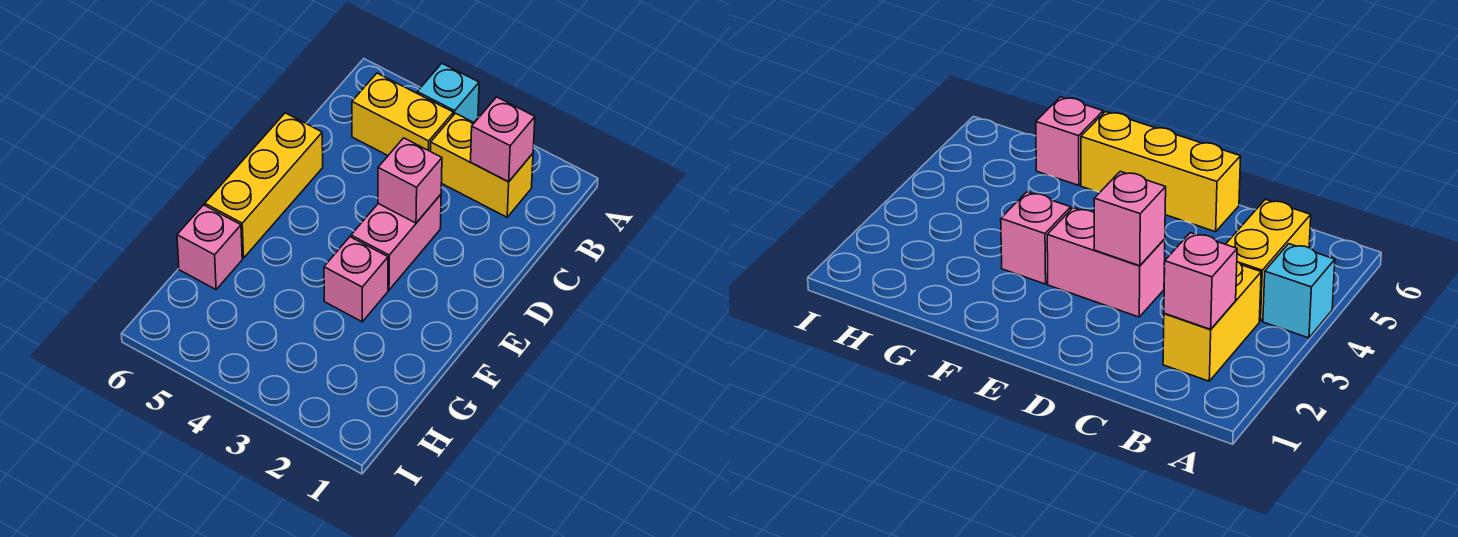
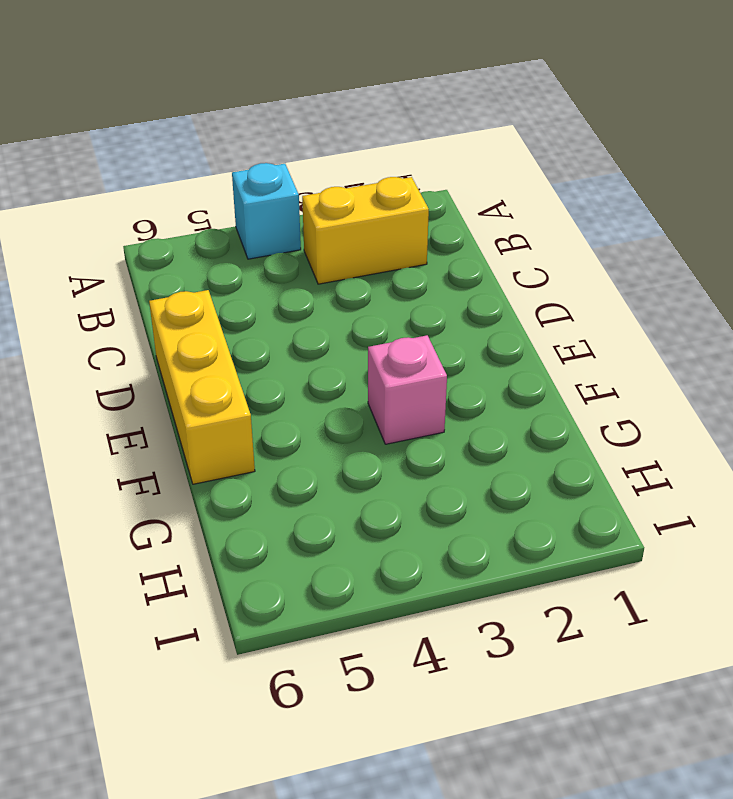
none -> yellow 1x2 brick [352,73,453,155]
none -> pink 1x2 brick [351,195,441,290]

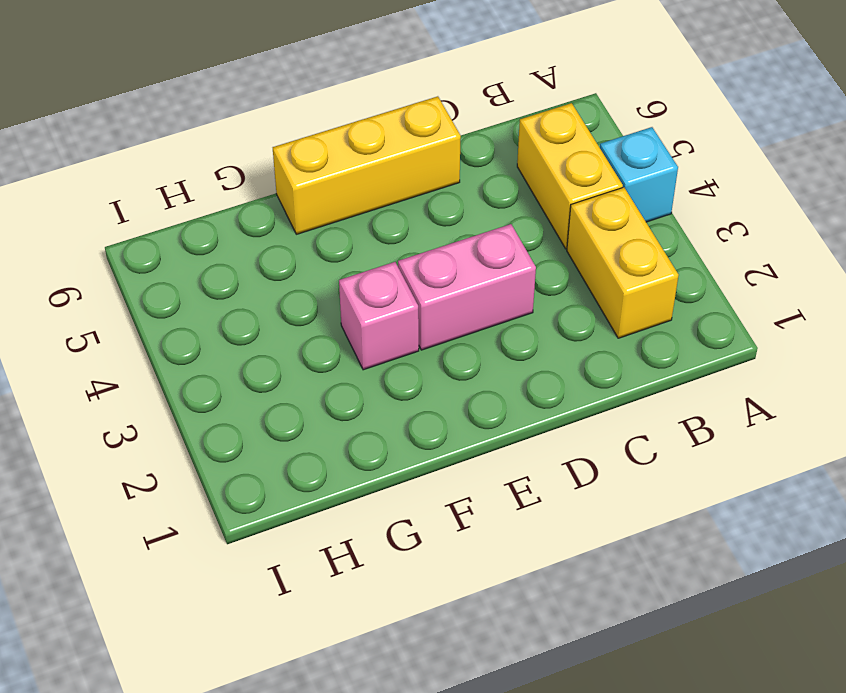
none -> pink 1x1 brick [177,205,242,289]
none -> pink 1x1 brick [471,97,535,182]

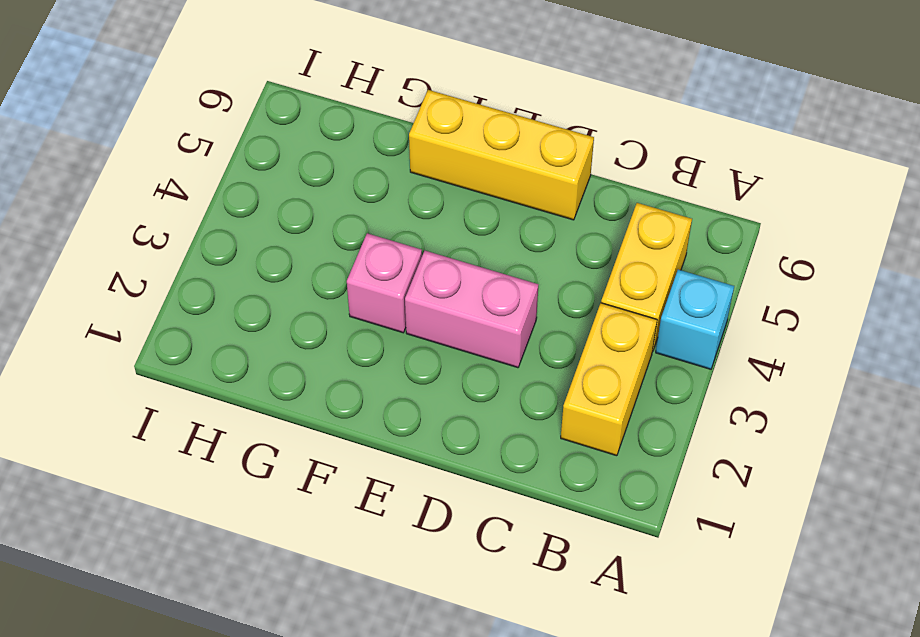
none -> pink 1x1 brick [177,205,242,289]
none -> pink 1x1 brick [471,97,535,182]

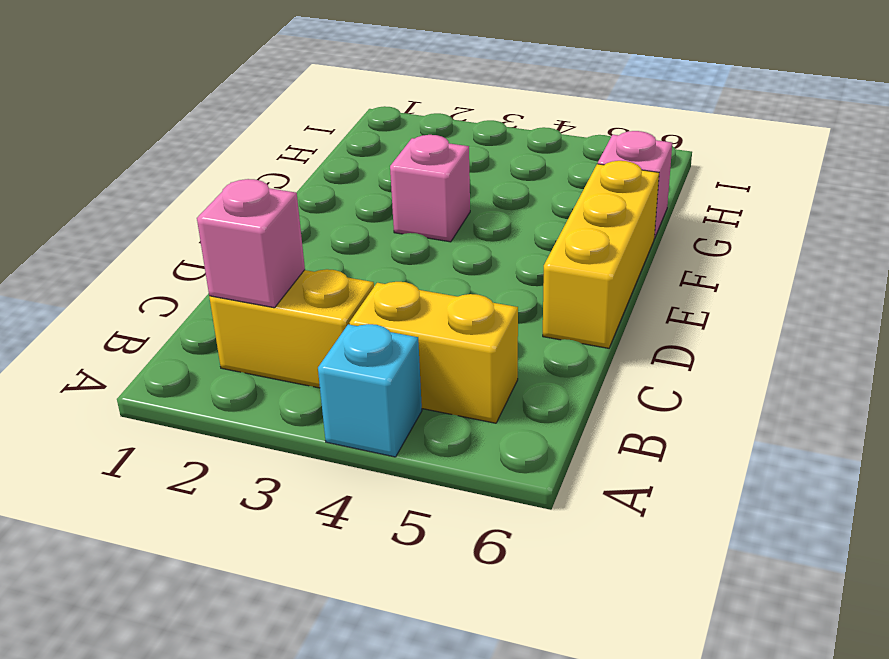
none -> pink 1x2 brick [351,195,441,290]
none -> pink 1x1 brick [378,138,442,223]

